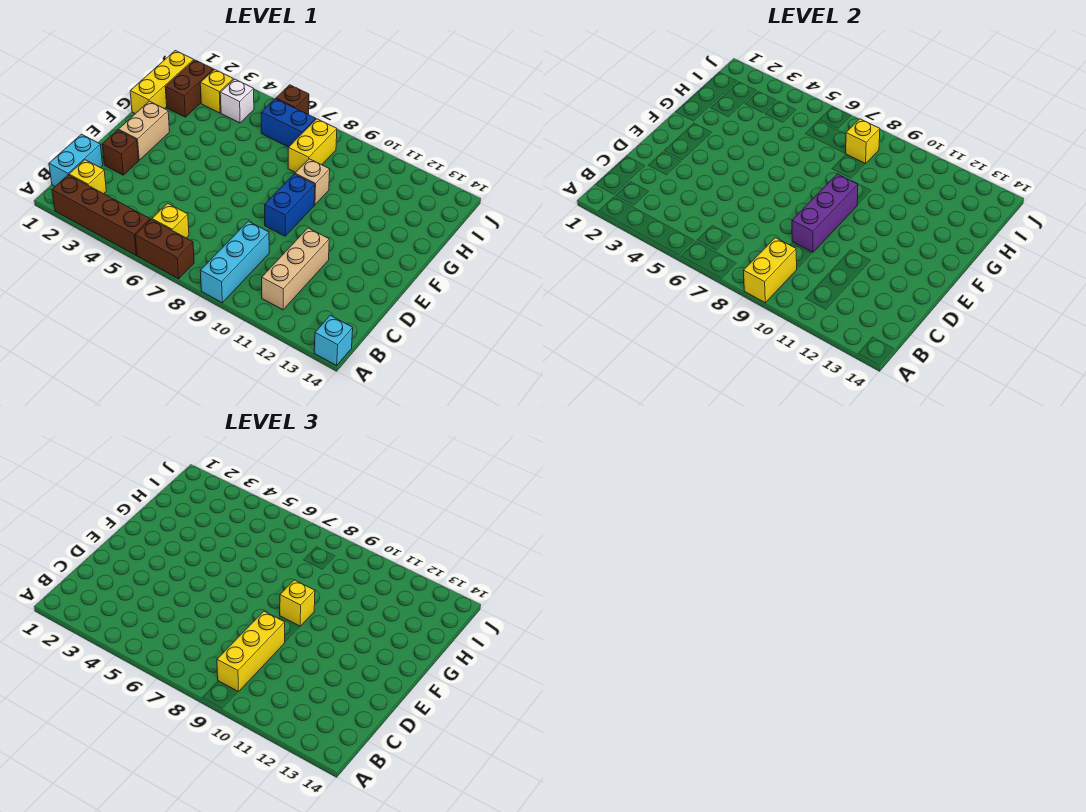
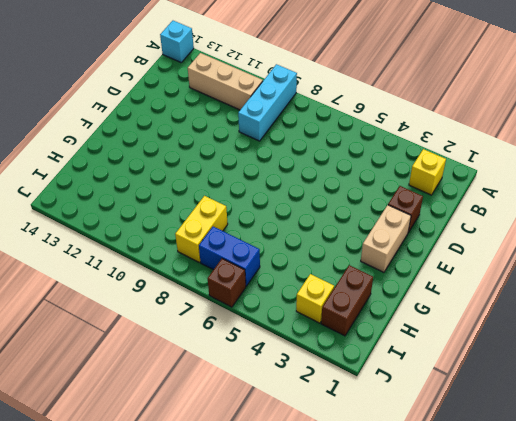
tan 1x3 brick [188,53,263,110] -> tan 1x3 brick turned to [262,228,329,310]
none -> brown 1x4 brick [52,175,150,255]
none -> brown 1x2 brick [135,219,194,279]
none -> cyan 1x2 brick [49,134,103,186]

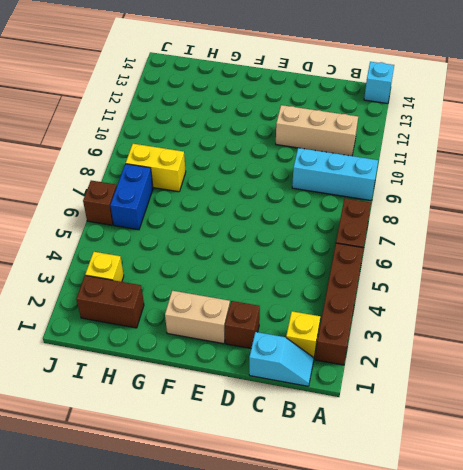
cyan 1x2 slope [249,332,314,386] -> cyan 1x2 brick [49,134,103,186]
none -> yellow 1x1 brick [152,203,189,238]
none -> blue 1x2 brick [265,174,315,236]
none -> yellow 1x3 brick [130,51,194,114]

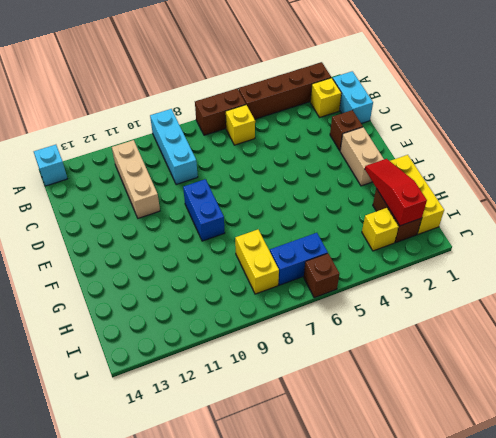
red 1x3 slope [365,159,427,226] -> none
none -> tan 1x1 brick [295,159,330,205]
none -> white 1x1 brick [220,79,254,123]
none -> yellow 1x2 brick [743,238,797,303]

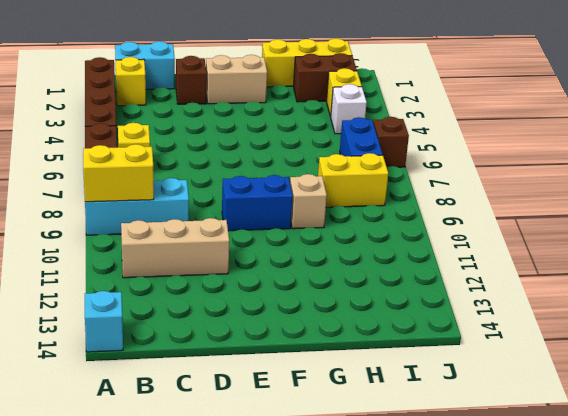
none -> purple 1x3 brick [792,174,858,252]
none -> yellow 1x1 brick [846,119,880,164]
none -> yellow 1x3 brick [217,611,285,692]

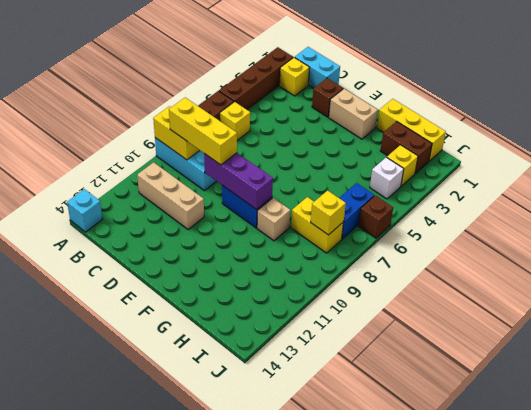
none -> yellow 1x1 brick [280,580,315,626]

